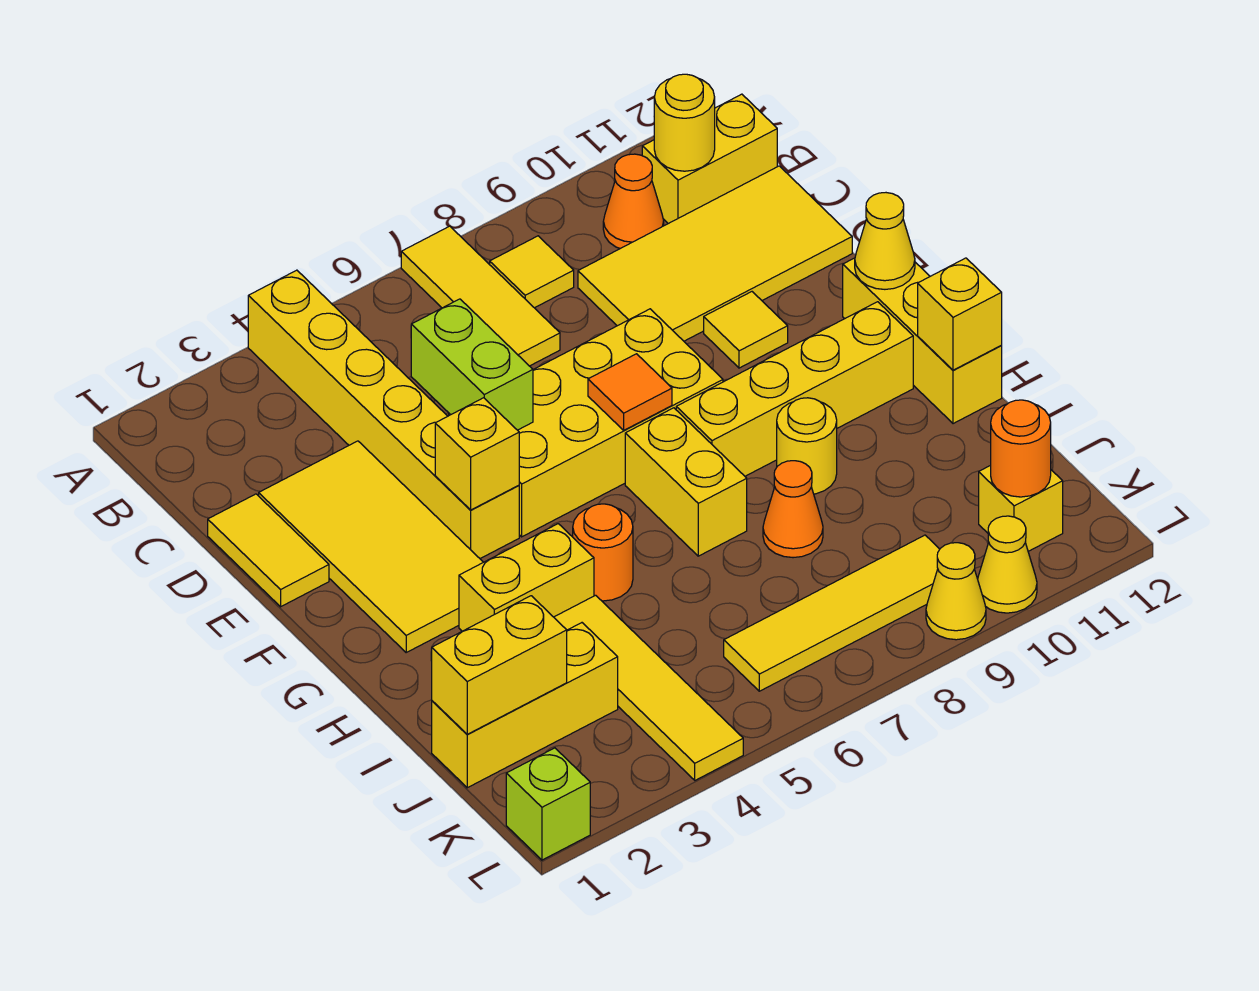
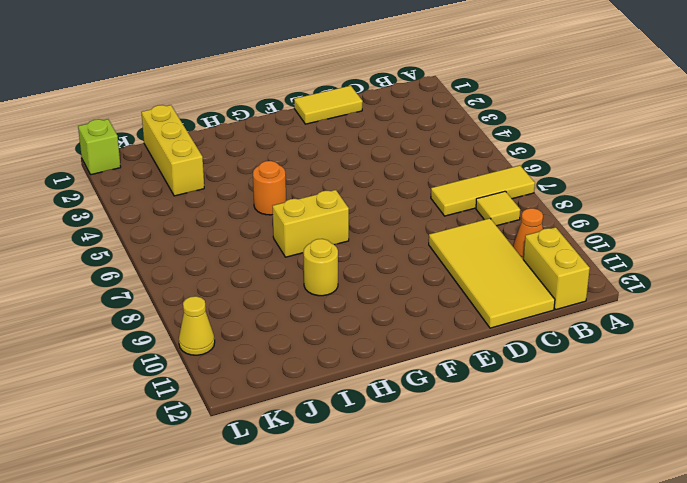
none -> yellow 1x6 brick [248,270,519,559]
none -> yellow 2x4 tile [259,441,483,652]
none -> yellow 2x4 brick [449,309,723,537]
none -> yellow 1x1 tile [704,292,788,368]

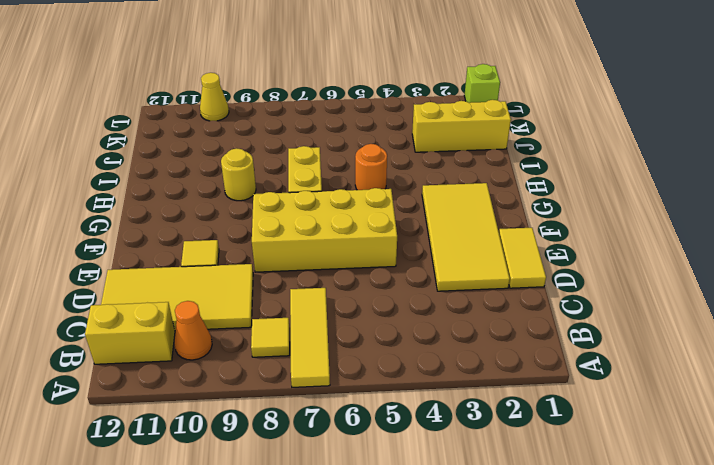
none -> yellow 1x6 brick [248,270,519,559]
none -> yellow 1x3 brick [843,258,1002,424]
none -> yellow 1x4 brick [676,302,913,476]
none -> yellow 1x2 brick [459,524,594,631]

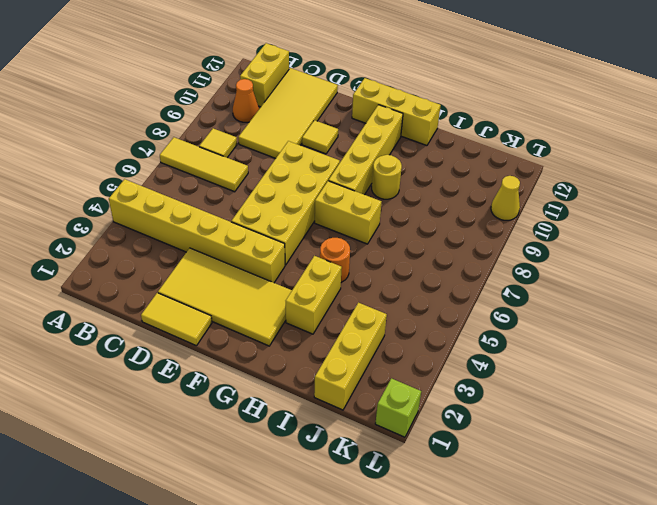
none -> yellow 1x4 tile [554,595,743,780]
none -> orange 1x1 cone [763,461,823,558]
none -> yellow 1x4 tile [724,535,940,691]
none -> yellow 1x1 brick [979,465,1063,551]

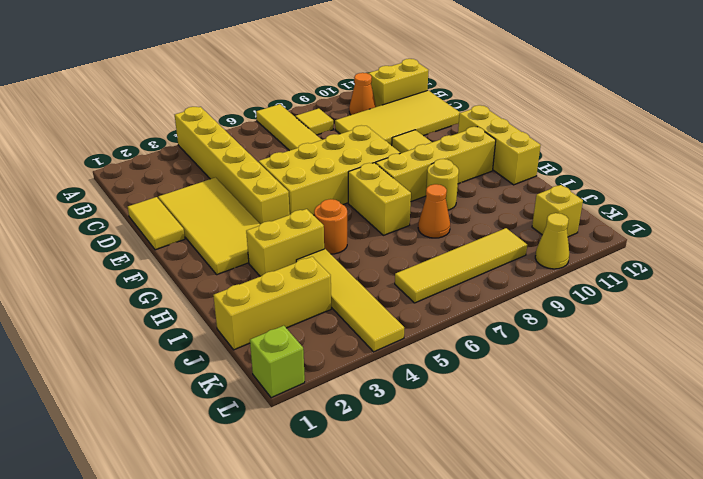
none -> yellow 1x1 cone [926,543,986,640]
none -> yellow 1x1 round brick [654,74,715,171]
none -> lime 1x2 brick [411,299,533,430]
none -> yellow 1x1 brick [435,398,519,510]

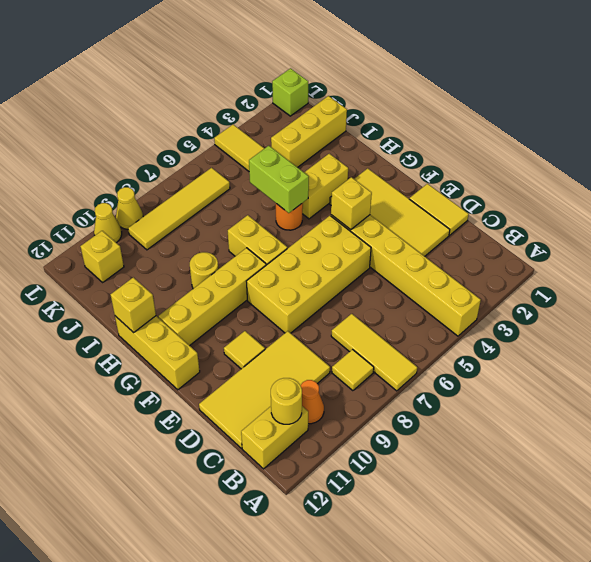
lime 1x2 brick [249,146,309,213] -> lime 1x2 brick moved to [411,299,533,430]
none -> orange 1x1 cone [763,461,823,558]
none -> orange 1x1 tile [588,354,672,430]
none -> yellow 1x1 cone [855,193,915,289]
none -> yellow 1x2 brick [432,596,567,734]

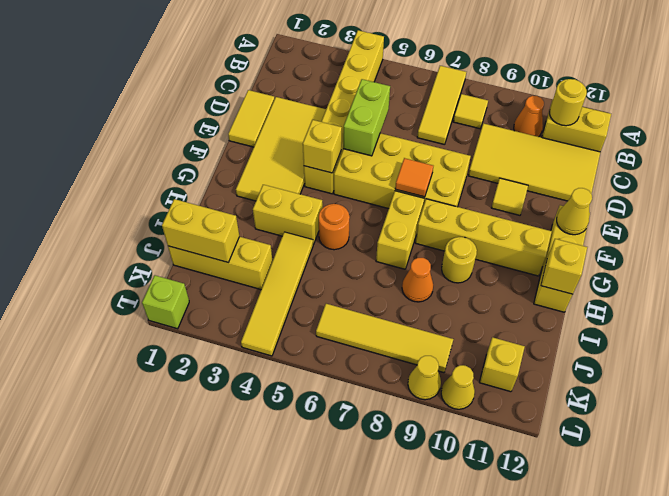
none -> orange 1x1 round brick [991,400,1051,497]

